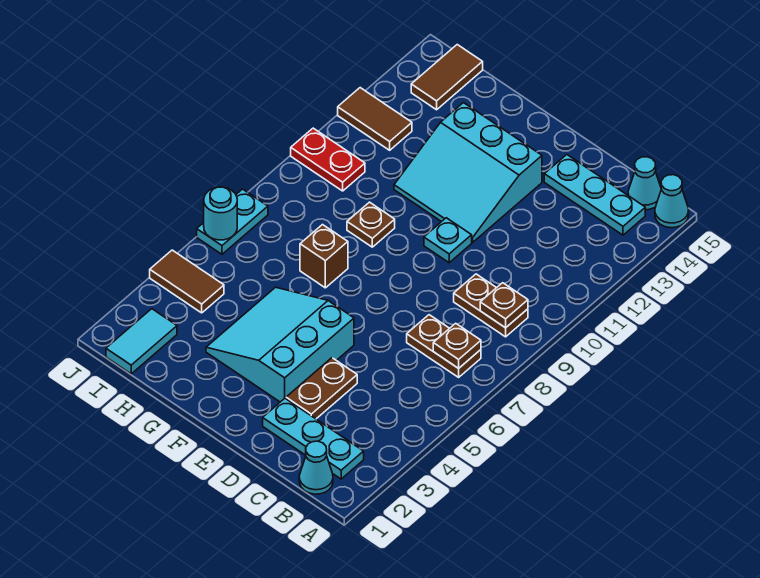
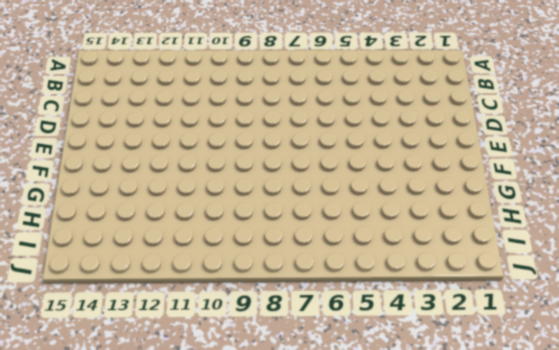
none -> cyan 1x1 cone [655,175,689,228]
none -> cyan 1x1 cone [299,441,333,494]
none -> cyan 1x3 plate [263,399,364,479]

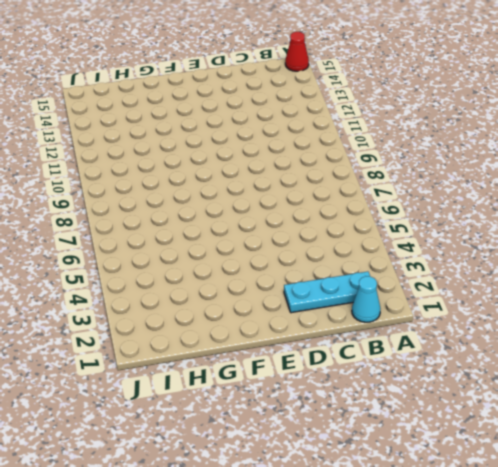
red 1x1 cone [285,32,309,71] -> cyan 1x1 cone [655,175,689,228]
none -> brown 1x2 plate [407,315,481,377]
none -> brown 1x2 plate [454,274,528,337]
none -> cyan 1x3 plate [544,155,645,235]

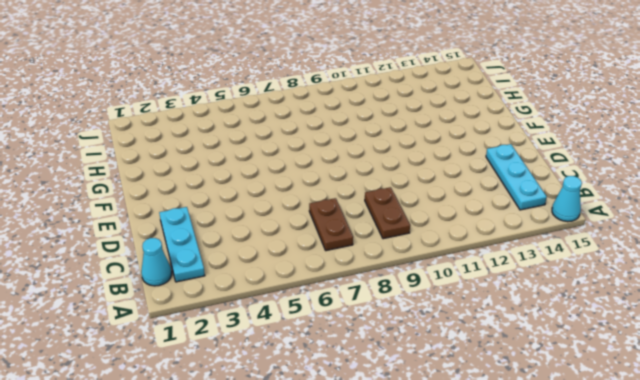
none -> cyan 1x1 cone [628,157,661,210]
none -> brown 1x2 plate [286,358,357,419]
none -> cyan 3x3 slope [206,287,354,402]

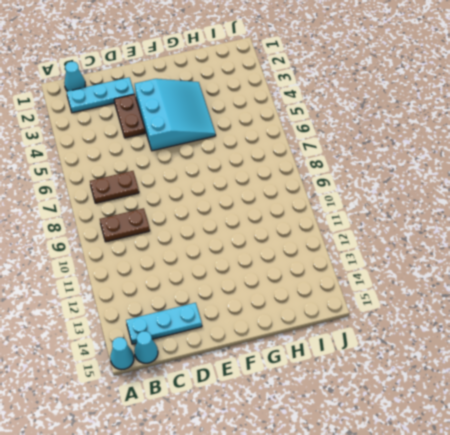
none -> cyan 1x1 plate [424,218,472,263]
none -> cyan 3x3 slope [394,103,542,242]
none -> brown 1x1 brick [300,225,348,288]

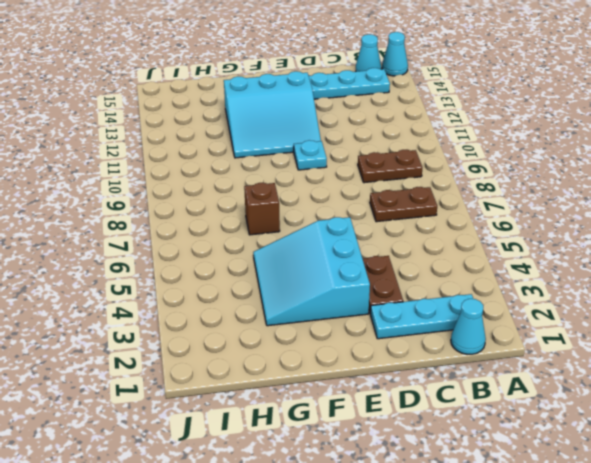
none -> brown 1x1 plate [347,202,395,247]
none -> cyan 1x2 tile [106,309,177,374]
none -> brown 1x2 tile [150,250,224,313]

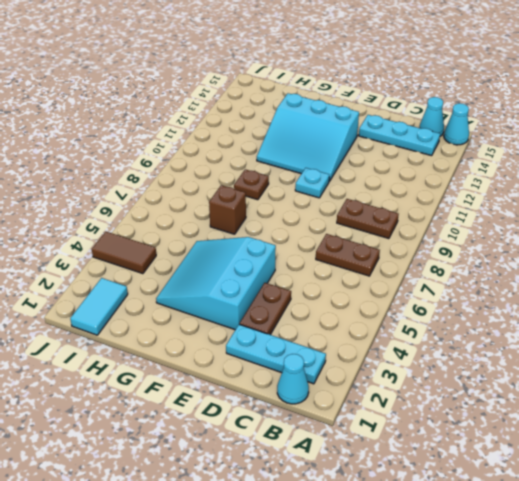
none -> red 1x2 plate [291,128,365,191]
none -> brown 1x2 tile [338,88,412,150]
none -> brown 1x2 tile [411,45,483,110]

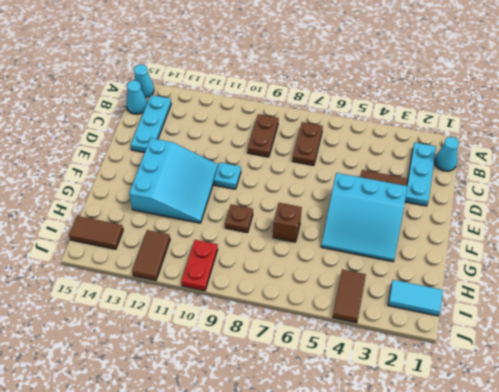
none -> cyan 1x2 plate [197,189,268,254]
none -> brown 1x1 plate [433,323,481,368]
none -> brown 1x1 plate [480,283,528,328]

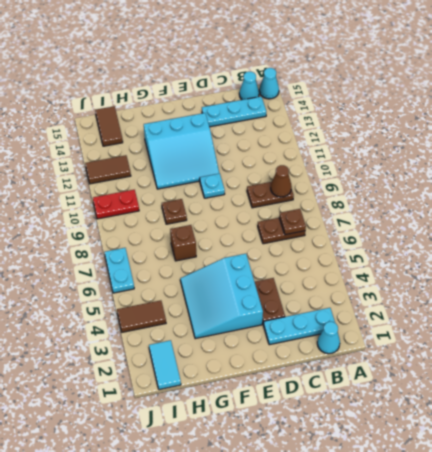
brown 1x1 cone [271,165,292,197] -> brown 1x1 plate [480,283,528,328]
none -> cyan 1x1 round brick [204,187,237,240]

